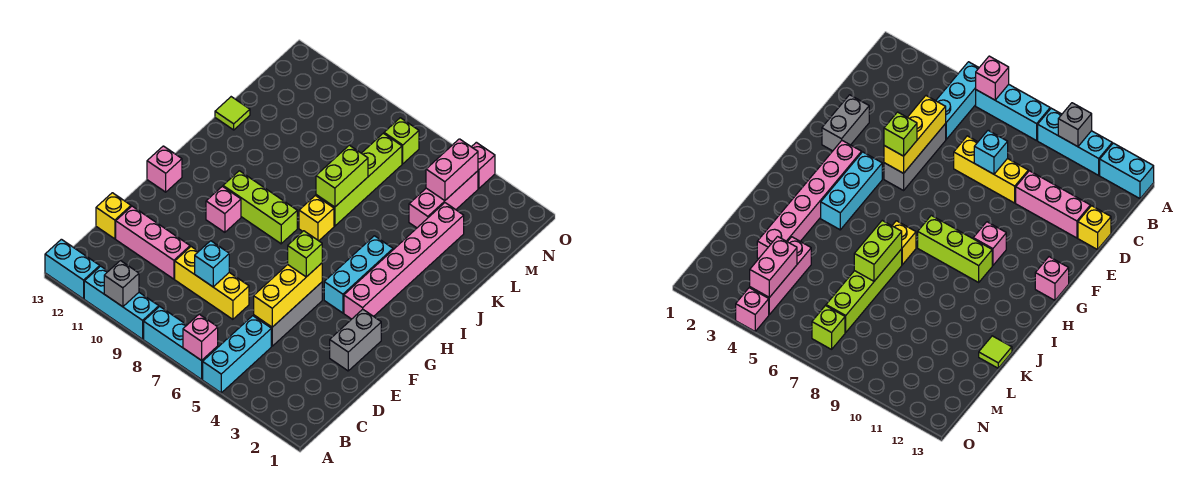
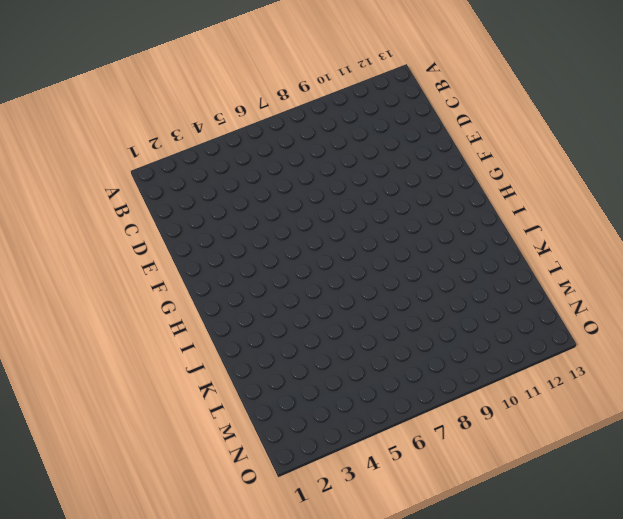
none -> cyan 1x3 brick [203,316,271,393]
none -> cyan 1x3 brick [144,307,218,379]
none -> cyan 1x3 brick [84,266,159,339]

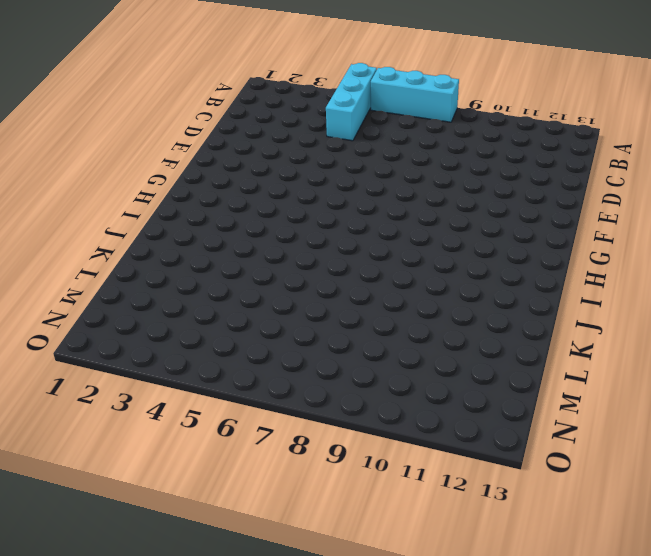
none -> cyan 1x3 brick [84,266,159,339]
none -> cyan 1x2 brick [45,239,100,299]
none -> grey 1x3 brick [254,282,322,346]

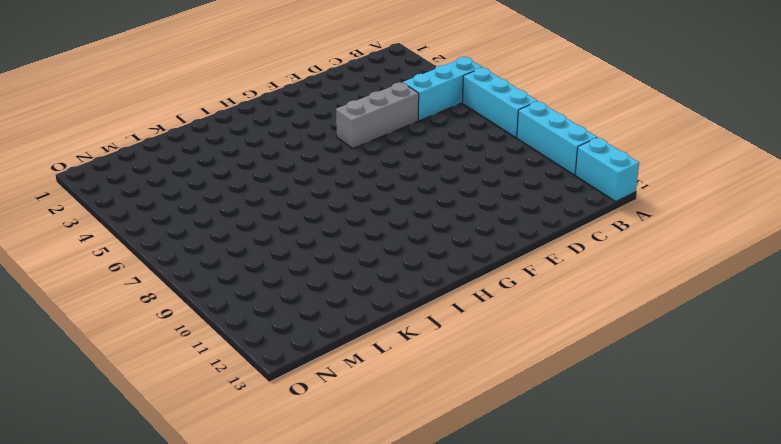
none -> yellow 1x3 brick [175,247,249,319]
none -> pink 1x3 brick [116,206,190,279]
none -> yellow 1x1 brick [96,193,131,239]

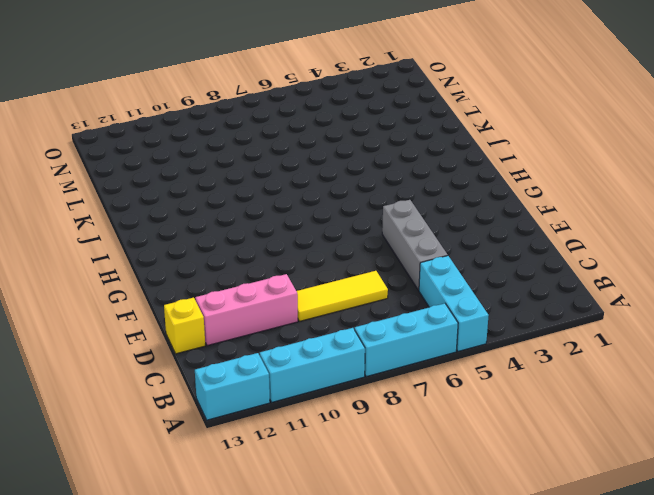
yellow 1x3 tile [297,271,388,321] -> yellow 1x3 brick [175,247,249,319]
none -> grey 1x2 brick [330,309,381,371]
none -> pink 1x6 brick [344,203,464,319]
none -> cyan 1x3 brick [324,236,393,313]

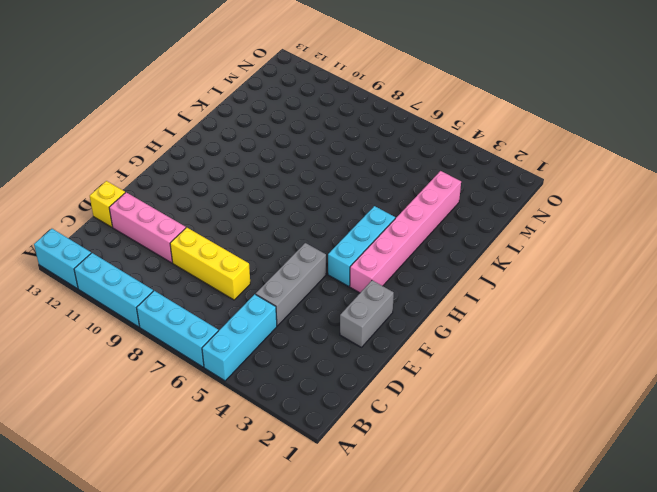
none -> pink 1x1 brick [206,186,241,232]
none -> pink 1x1 brick [147,146,182,192]
none -> lime 1x3 brick [223,171,297,244]

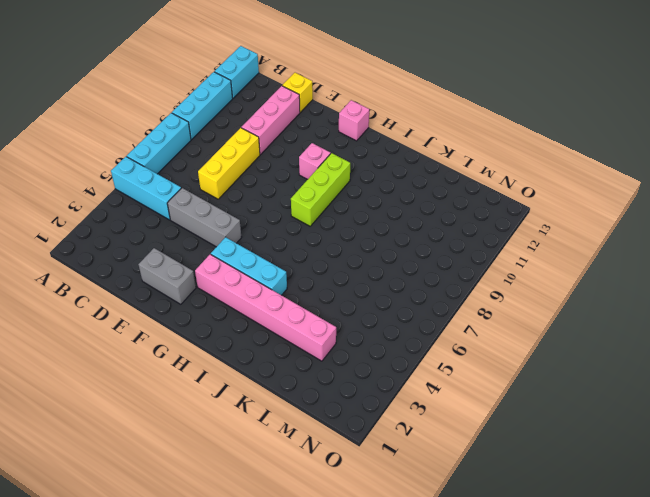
none -> yellow 1x1 brick [299,195,334,241]
none -> lime 1x4 brick [316,133,402,226]
none -> lime 1x1 tile [215,97,250,130]

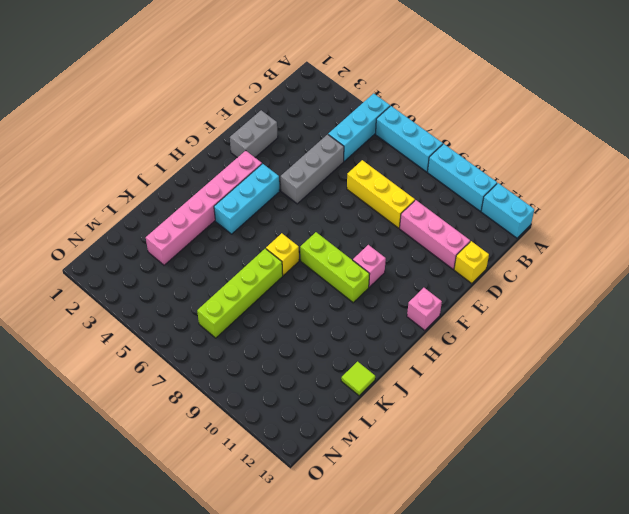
none -> pink 1x3 brick [409,171,478,228]
none -> lime 1x1 brick [384,118,419,164]
none -> pink 1x1 brick [472,142,495,189]

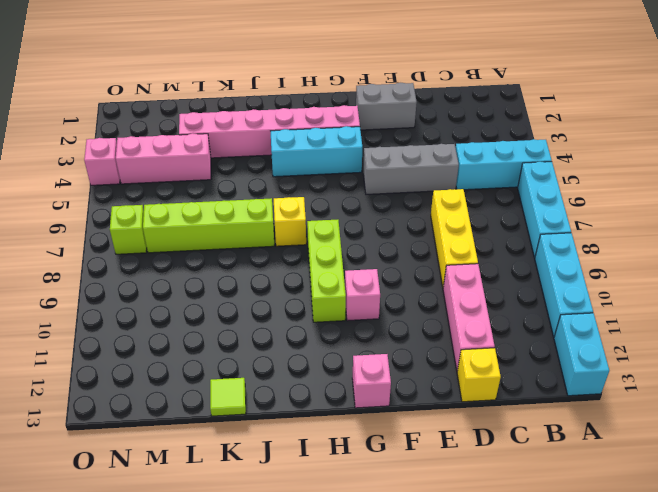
none -> pink 1x1 brick [183,314,218,360]
none -> grey 1x1 brick [104,261,139,307]
none -> yellow 1x3 brick [254,263,322,327]

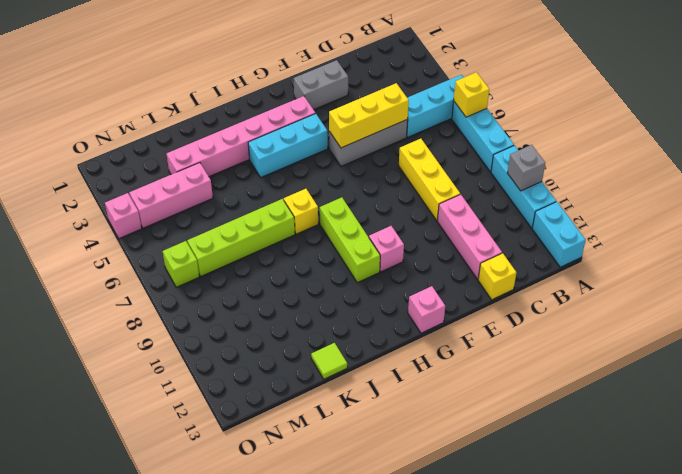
yellow 1x1 brick [454,72,489,117] -> pink 1x1 brick [183,314,218,360]
none -> cyan 1x1 brick [195,241,229,287]
none -> lime 1x2 brick [316,145,368,207]
none -> pink 1x2 brick [426,139,478,201]

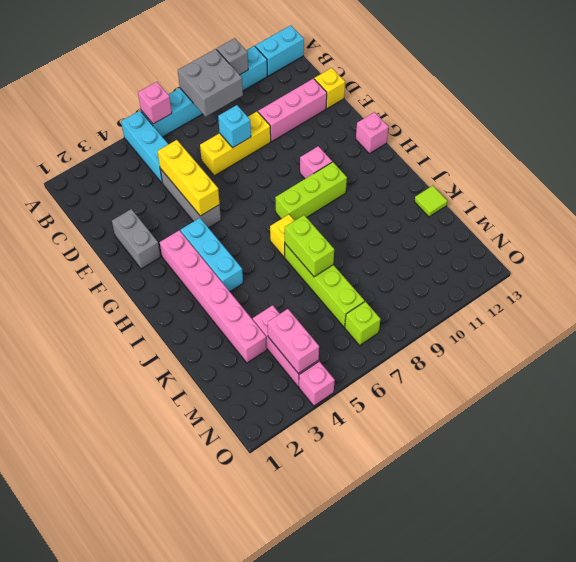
grey 2x2 brick [178,49,243,117] -> none
none -> lime 1x1 brick [288,231,322,277]

